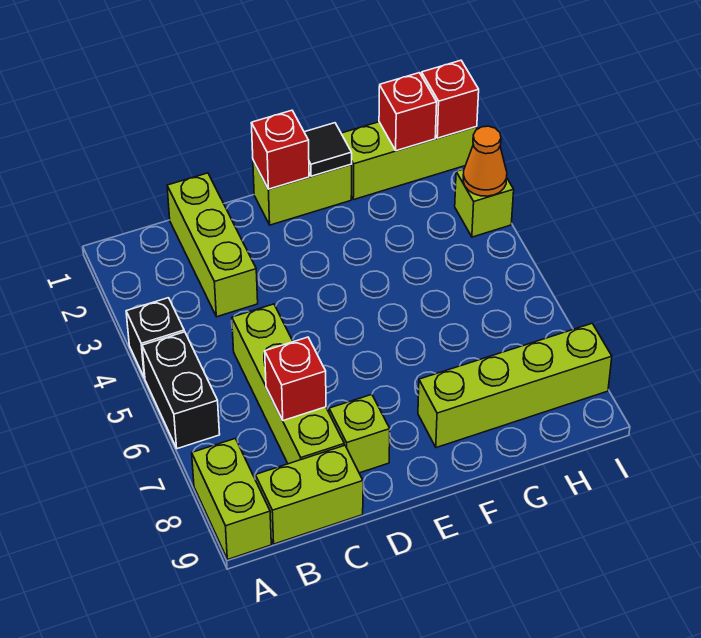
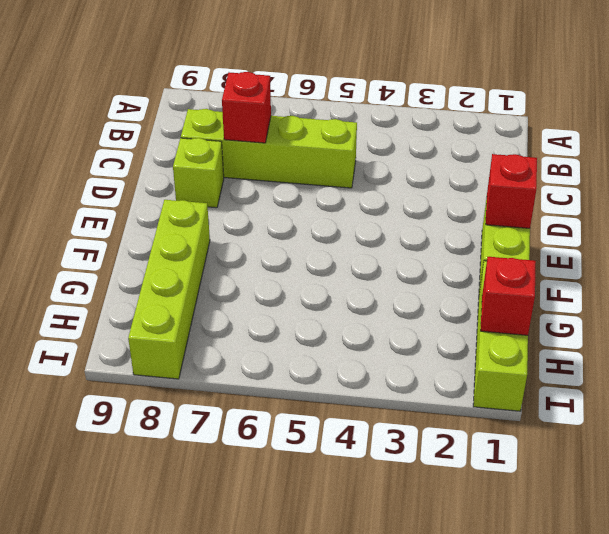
none -> black 1x1 brick [126,298,184,378]
none -> black 1x2 brick [142,332,220,449]
none -> lime 1x2 brick [192,439,271,559]

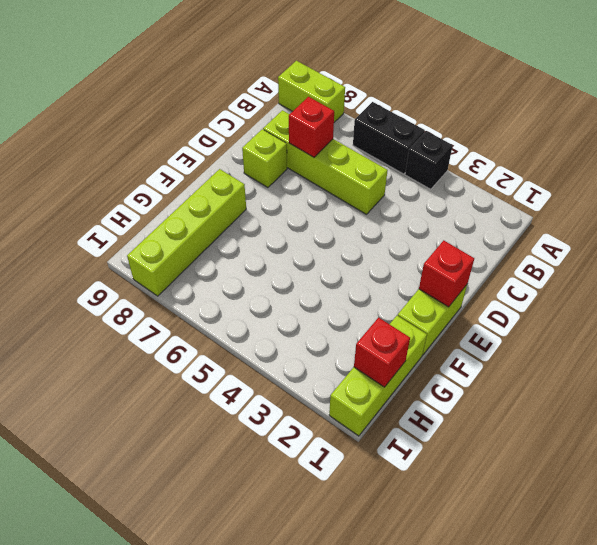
none -> lime 1x2 brick [255,445,363,544]
none -> lime 1x3 brick [167,173,258,317]
none -> lime 1x1 brick [455,169,514,237]

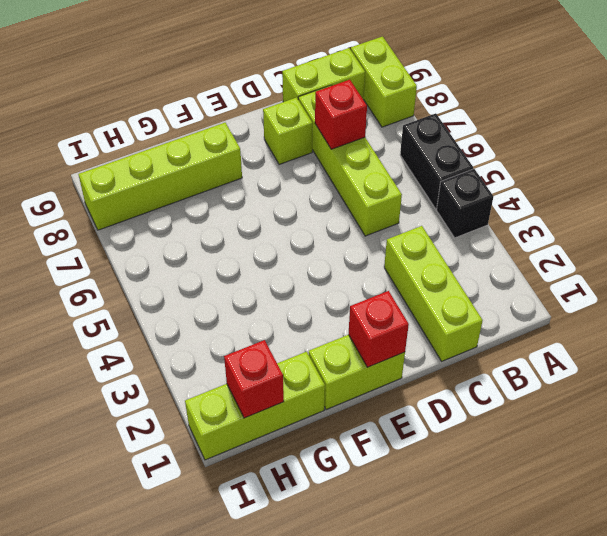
none -> lime 1x1 brick [455,169,514,237]
none -> black 1x1 tile [304,123,352,176]
none -> red 1x1 brick [421,60,479,138]

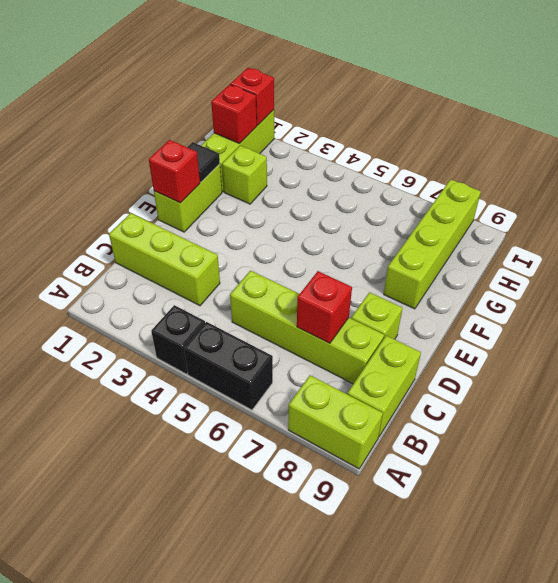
lime 1x1 brick [222,146,267,204] -> lime 1x1 brick moved to [455,169,514,237]
none -> orange 1x1 cone [463,126,507,196]

